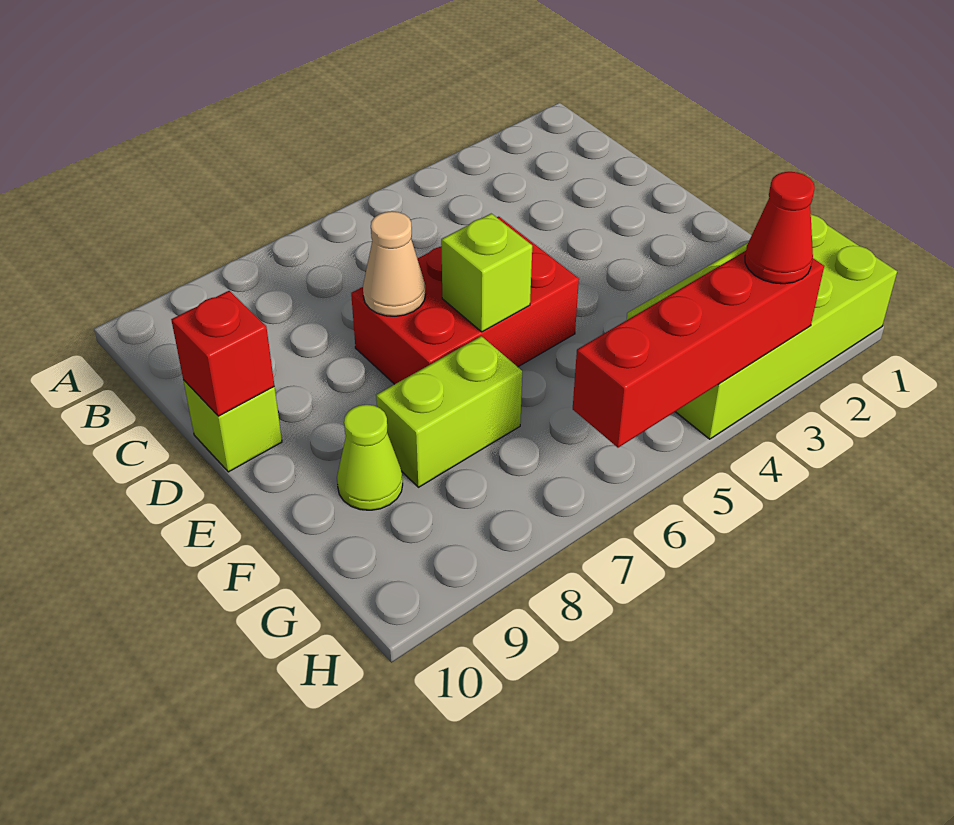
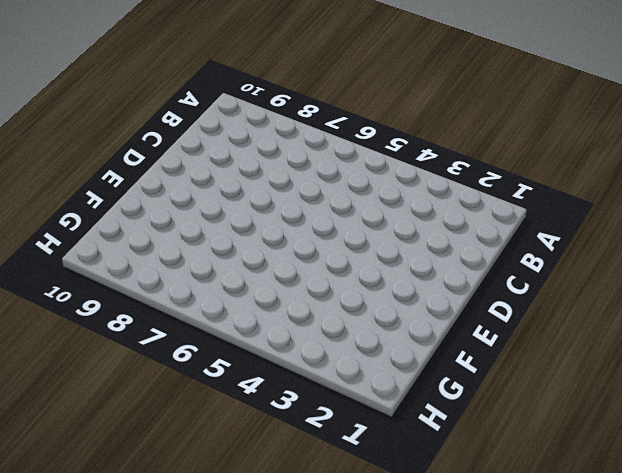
none -> red 2x3 brick [351,217,579,384]
none -> lime 1x1 brick [183,380,282,472]

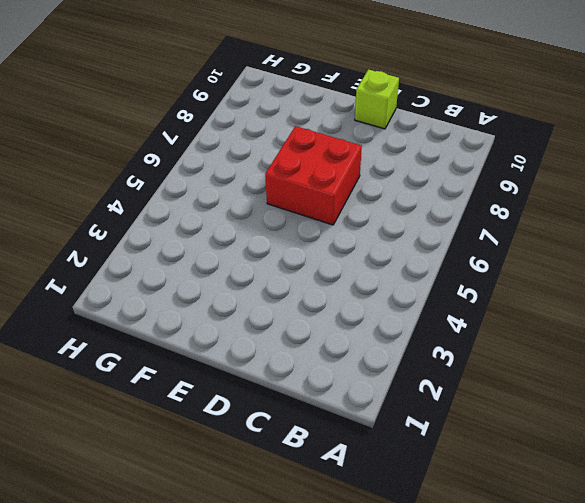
red 2x2 brick [265,126,362,225] -> red 2x3 brick [351,217,579,384]
none -> lime 1x2 brick [376,336,522,487]
none -> lime 1x1 cone [337,405,403,510]

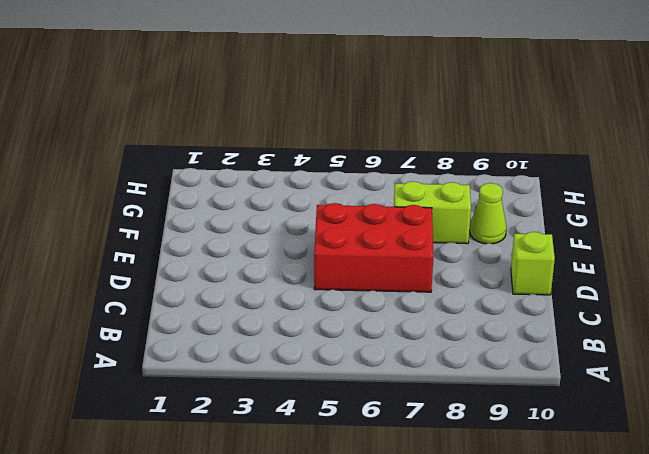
none -> lime 2x4 brick [627,215,897,439]
none -> tan 1x1 cone [363,211,425,316]

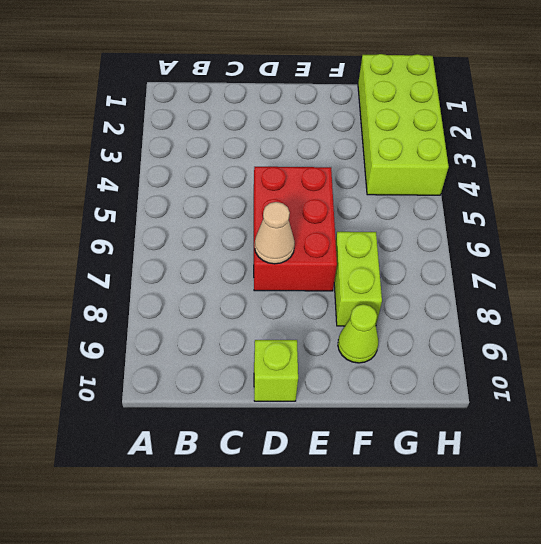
none -> red 1x1 brick [171,291,274,416]
none -> lime 1x1 brick [441,214,532,332]

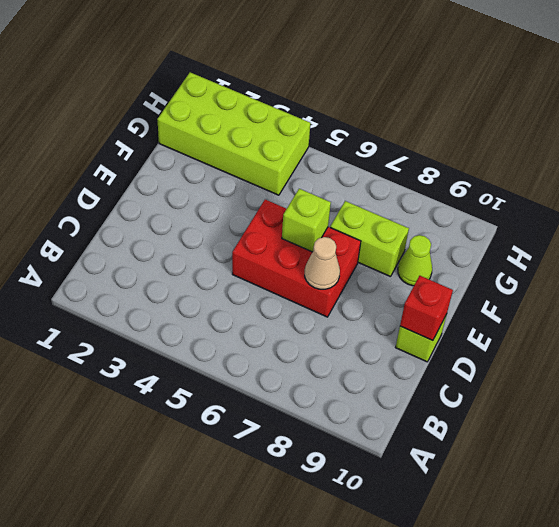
none -> red 1x4 brick [573,251,824,448]
none -> red 1x1 cone [745,172,815,284]

